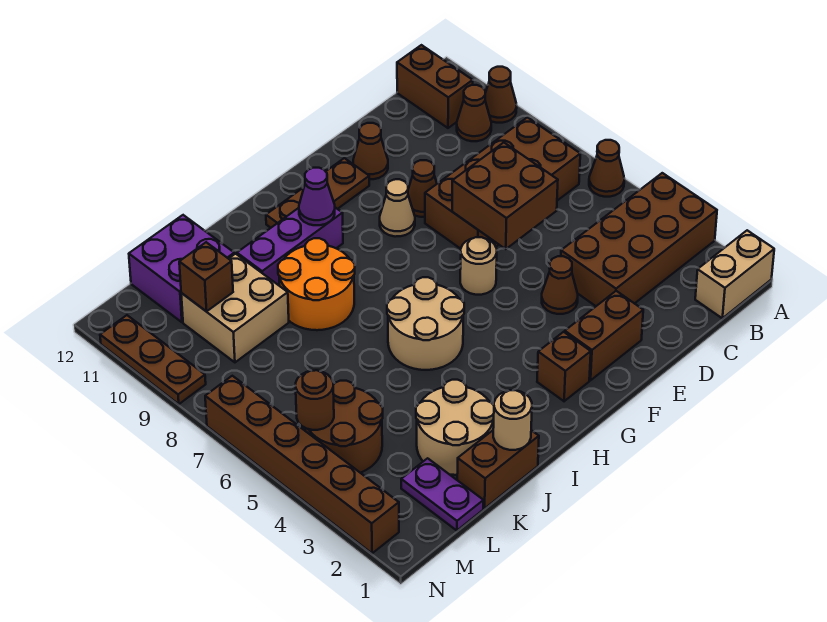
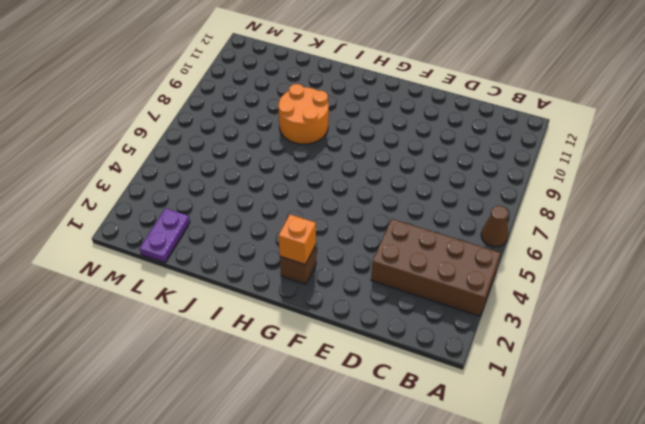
orange 1x1 brick [278,214,316,265] -> none
none -> tan 1x2 brick [695,230,774,318]
none -> brown 1x1 cone [485,67,517,123]
none -> brown 2x4 brick [425,117,580,249]
none -> brown 1x1 cone [457,85,491,141]

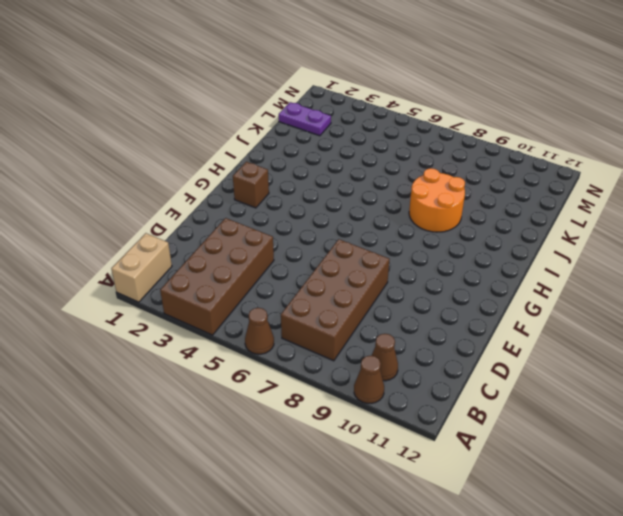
none -> brown 1x2 brick [397,45,473,128]
none -> brown 1x2 brick [565,291,643,380]
none -> brown 1x1 cone [542,256,578,314]
none -> brown 1x1 cone [408,160,437,217]

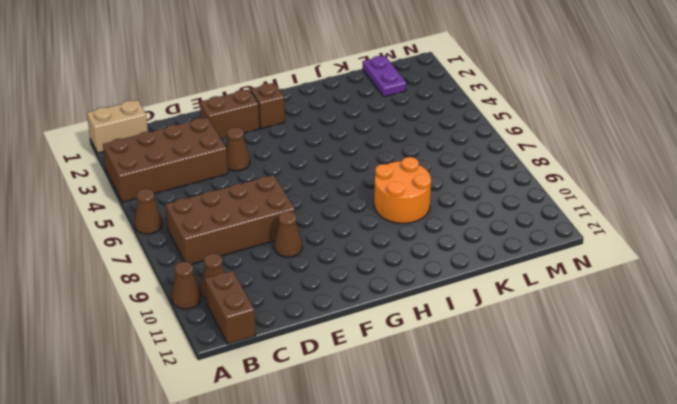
none -> brown 1x1 cone [353,123,388,179]
none -> tan 1x1 round brick [460,237,497,295]
none -> tan 1x1 cone [380,179,415,237]
none -> brown 1x3 plate [266,158,369,228]

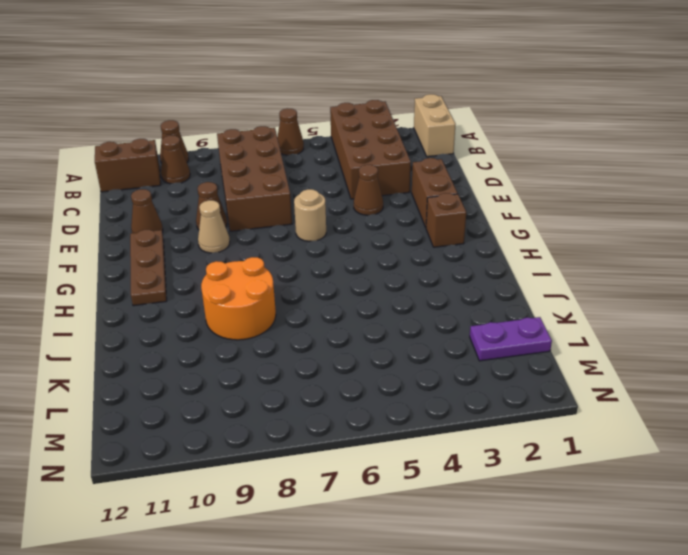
none -> tan 2x2 round brick [387,277,464,370]
none -> purple 1x3 brick [237,208,343,286]
none -> brown 1x2 brick [457,430,539,508]
none -> tan 2x2 round brick [416,380,494,475]

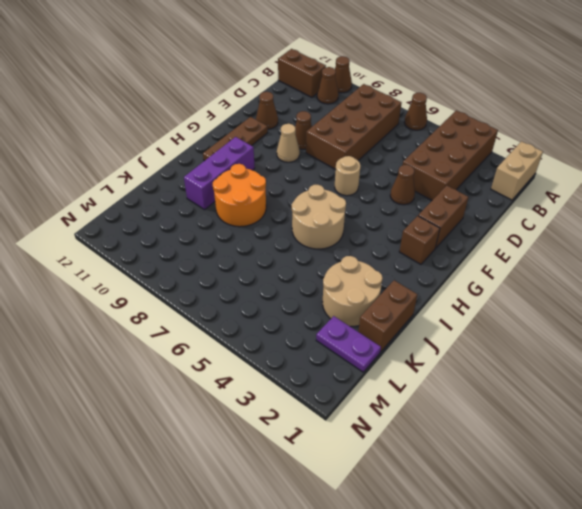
none -> tan 2x2 brick [181,254,289,362]
none -> purple 2x2 brick [129,215,234,322]
none -> brown 2x2 round brick [305,381,383,473]
none -> brown 1x6 brick [205,376,399,553]

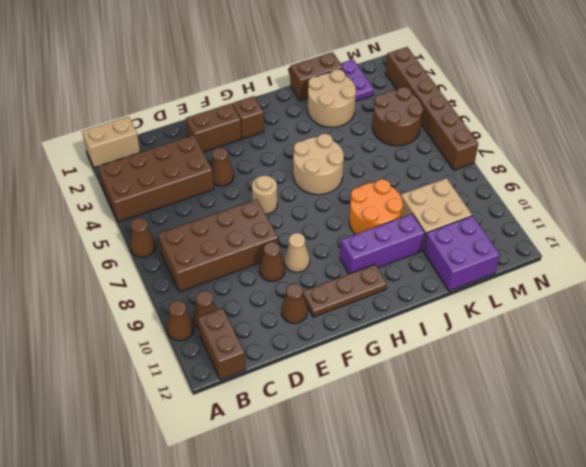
none -> brown 1x3 plate [100,315,206,404]
none -> brown 2x2 brick [452,143,558,249]
none -> purple 1x1 cone [299,168,335,225]
none -> tan 1x1 round brick [493,390,532,450]

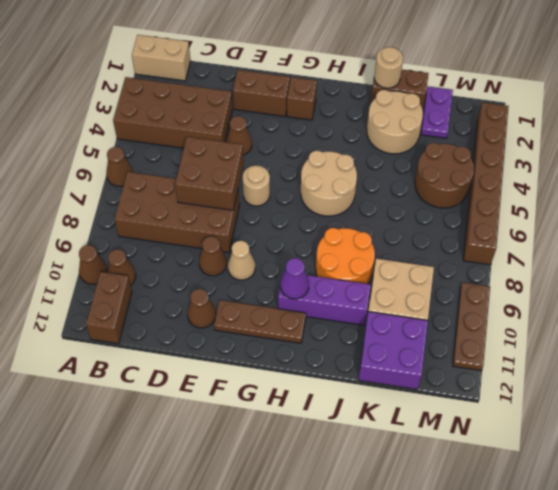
none -> brown 1x1 brick [179,242,233,311]
none -> brown 1x1 round brick [296,370,334,430]

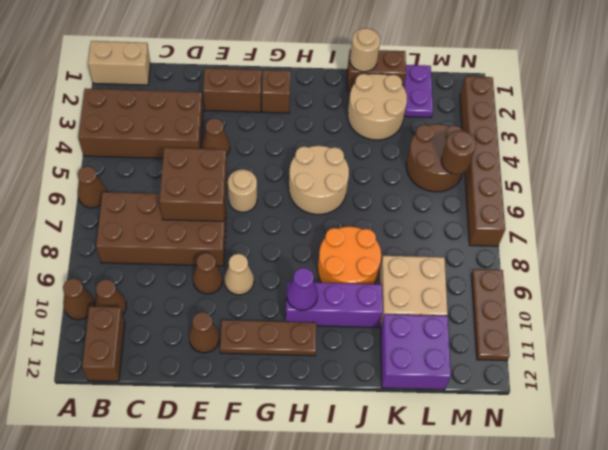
none -> brown 1x1 brick [179,242,233,311]

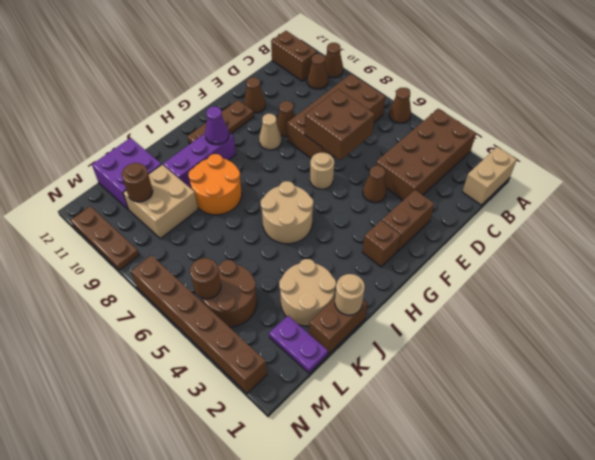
brown 1x1 round brick [122,163,153,202] -> brown 1x1 brick [179,242,233,311]

